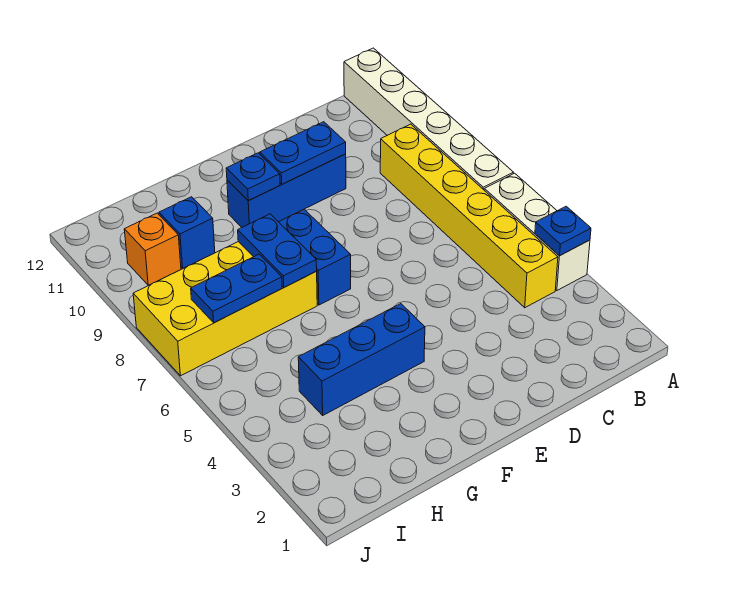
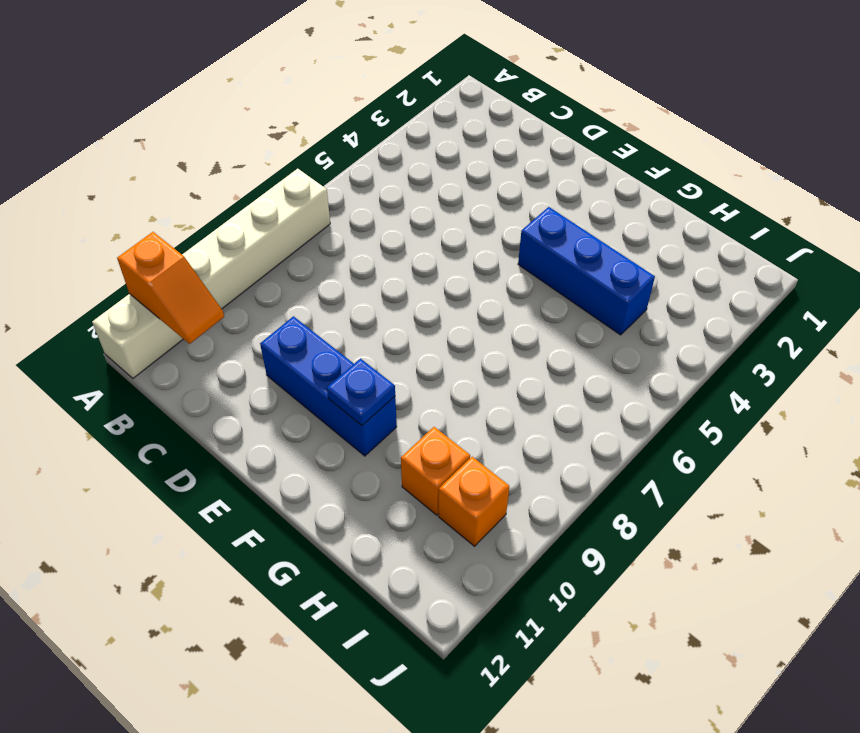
orange 1x2 slope [117,232,224,344] -> none
orange 1x1 brick [401,427,470,515] -> blue 1x1 brick [159,197,215,269]
none -> white 1x3 brick [484,173,590,290]
none -> yellow 1x6 brick [380,124,558,308]
none -> blue 1x2 brick [279,209,351,305]

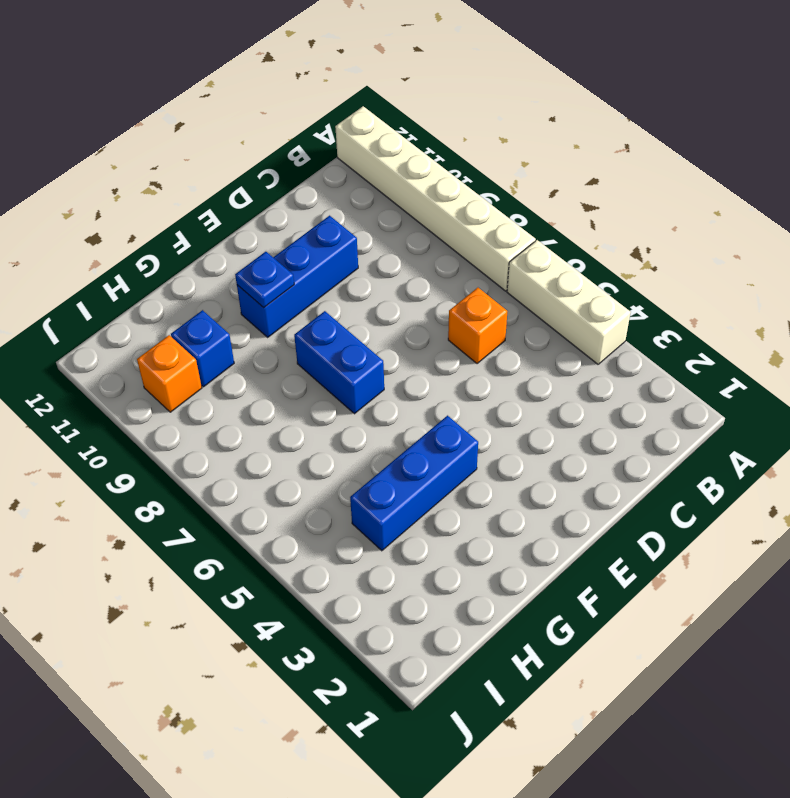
orange 1x1 brick [448,288,507,364] -> none
none -> yellow 1x6 brick [380,124,558,308]
none -> yellow 2x4 brick [133,242,317,376]
none -> blue 1x1 plate [535,206,591,256]

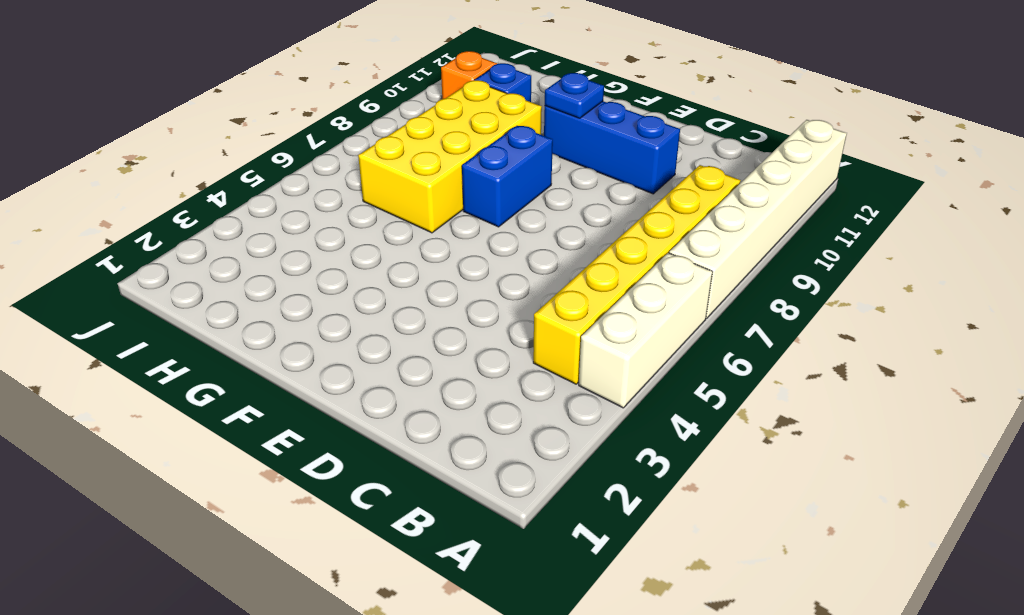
yellow 2x4 brick [358,80,542,233] -> yellow 2x4 brick turned to [133,242,317,376]
none -> blue 1x3 brick [298,304,425,415]
none -> blue 1x1 plate [535,206,591,256]
none -> blue 1x2 plate [260,122,346,184]

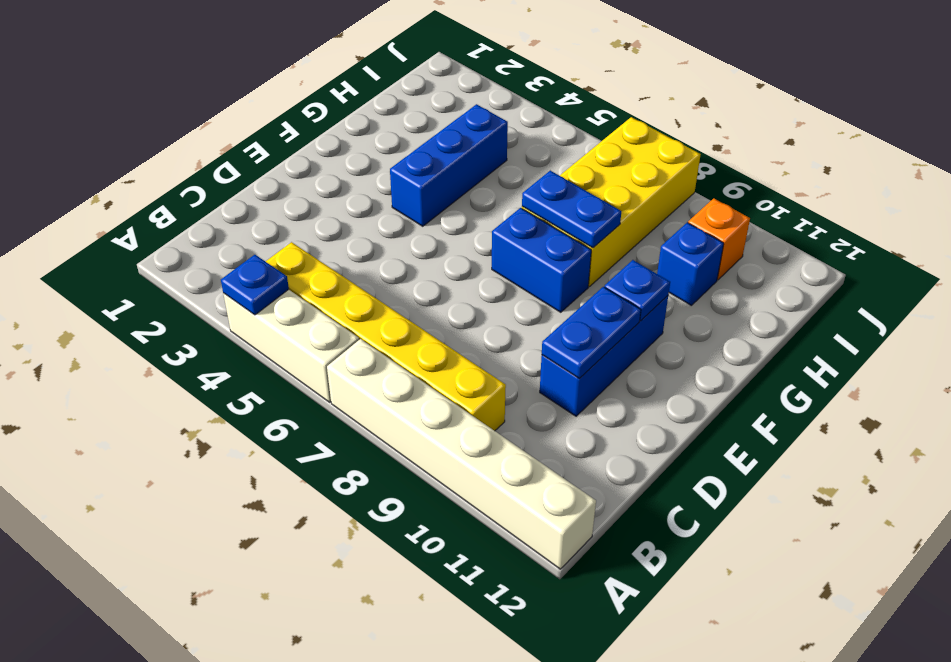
none -> blue 1x2 plate [191,254,282,323]

